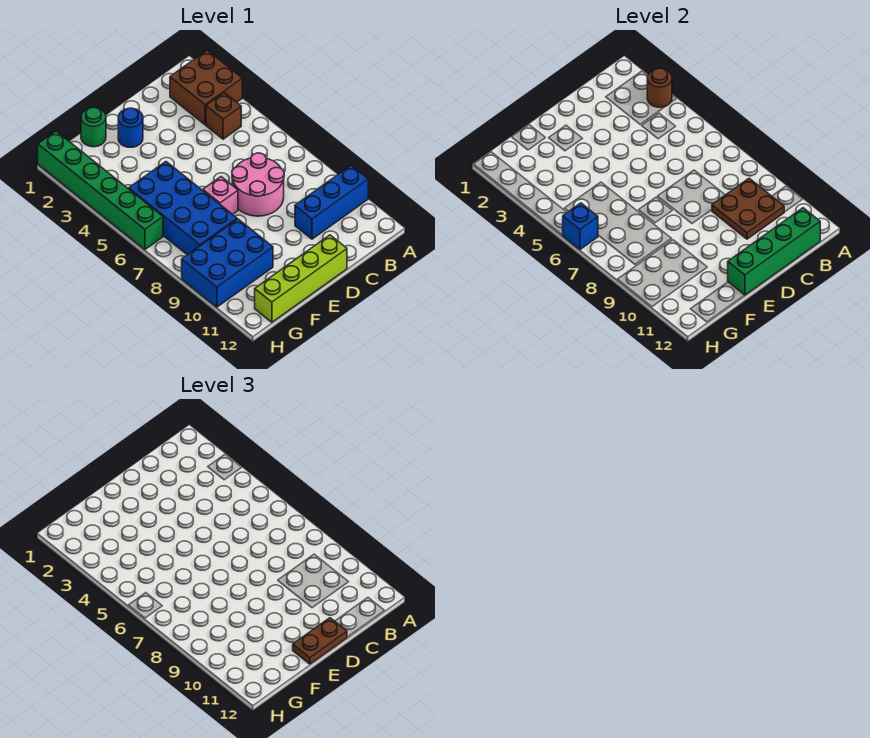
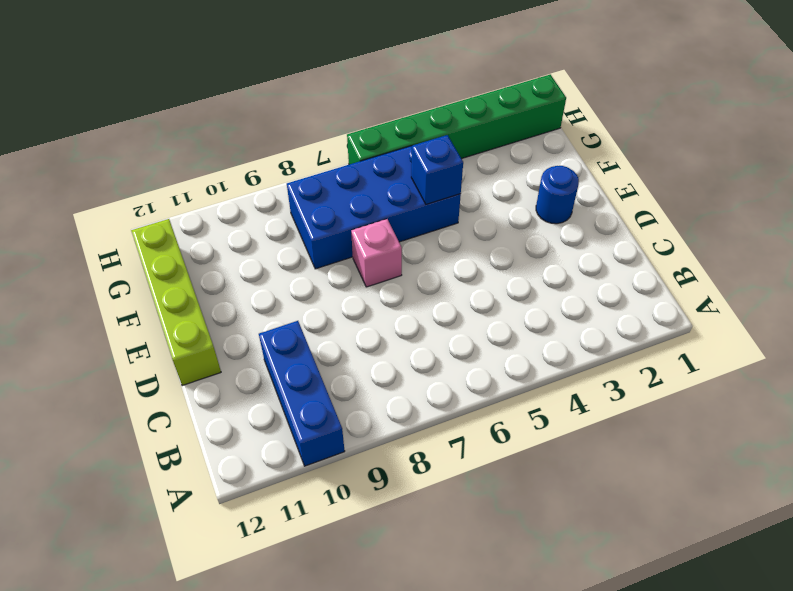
blue 1x1 brick [411,135,463,204] -> blue 1x1 brick moved to [563,203,598,250]
none -> brown 2x2 brick [170,50,242,125]
none -> brown 1x1 brick [206,93,241,139]
none -> pink 2x2 round brick [232,153,284,216]

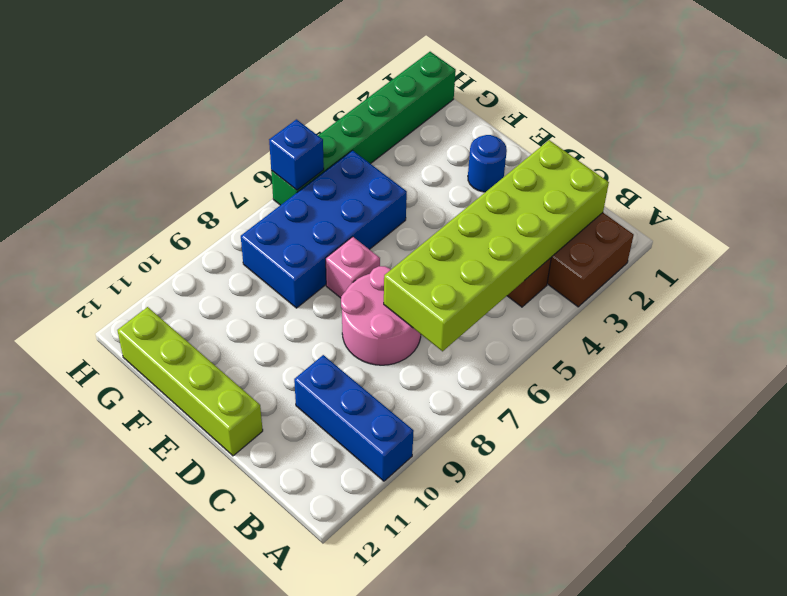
lime 2x6 brick [384,140,609,351] -> none
none -> green 1x1 round brick [81,108,106,147]
none -> blue 2x3 brick [182,219,273,307]
none -> brown 1x1 round brick [647,68,672,107]

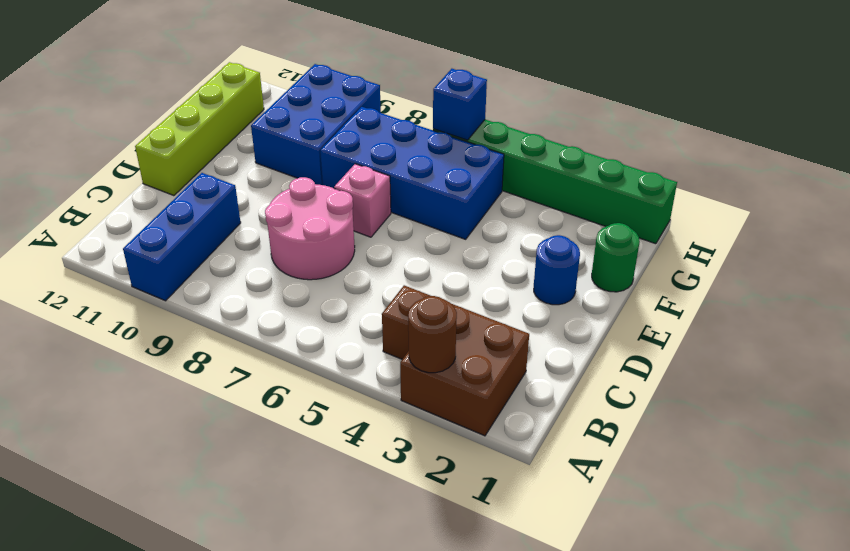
none -> brown 2x2 plate [712,178,784,239]
none -> green 1x4 brick [728,208,820,295]
none -> brown 1x2 plate [293,618,347,664]

